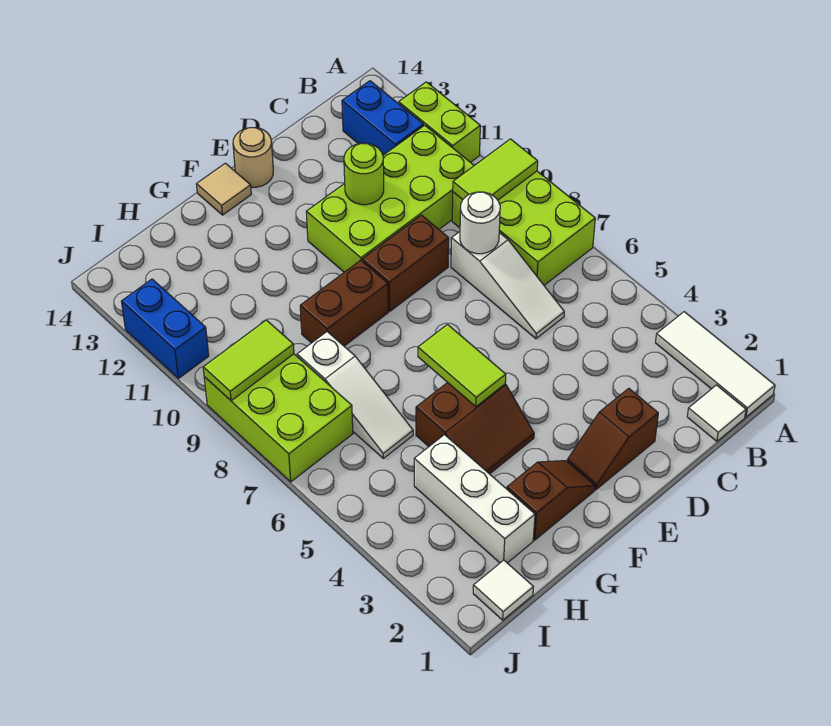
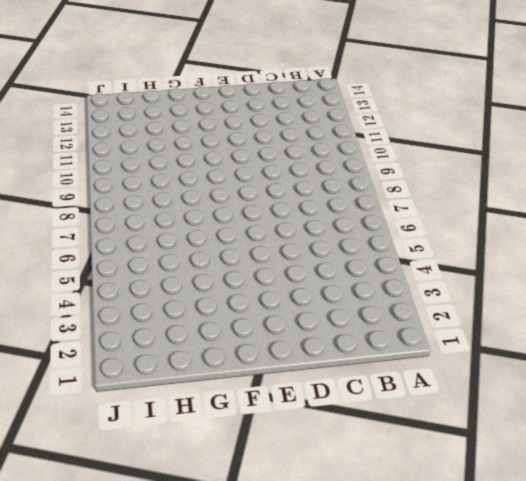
none -> white 1x3 tile [656,312,775,417]
none -> lime 2x3 brick [452,171,595,285]
none -> lime 1x2 brick [399,82,480,162]

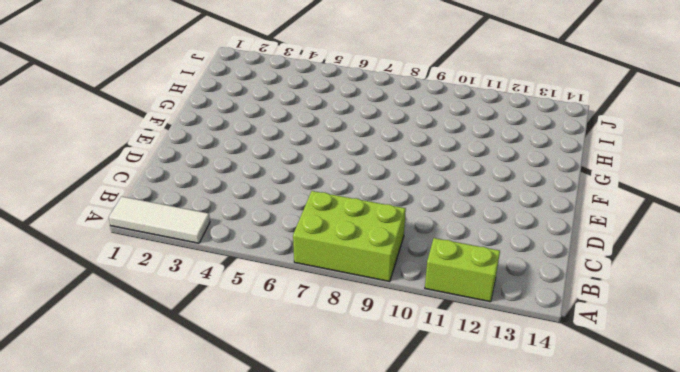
none -> white 1x1 tile [687,385,746,441]
none -> lime 2x4 brick [306,125,474,272]
none -> blue 1x2 brick [342,81,423,155]

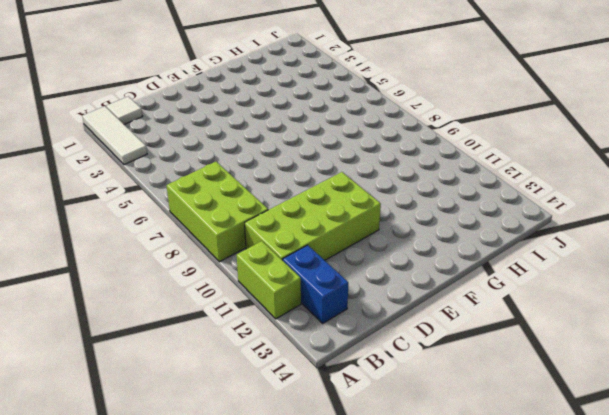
none -> white 1x3 slope [451,232,564,339]
none -> brown 1x2 slope [567,388,658,489]
none -> brown 1x2 brick [362,215,449,311]

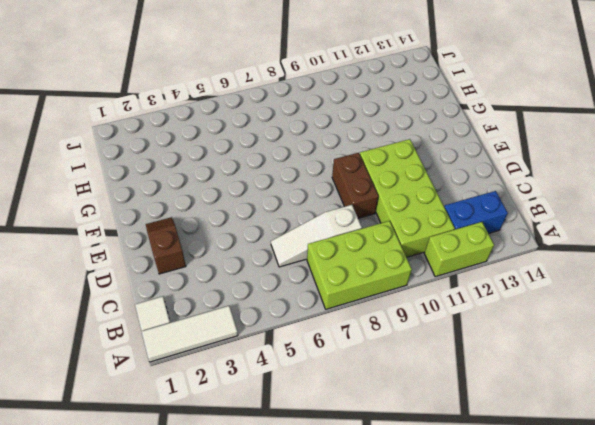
none -> tan 1x1 round brick [233,128,273,187]
none -> brown 1x2 slope [507,461,595,540]
none -> brown 2x2 slope [416,382,534,474]

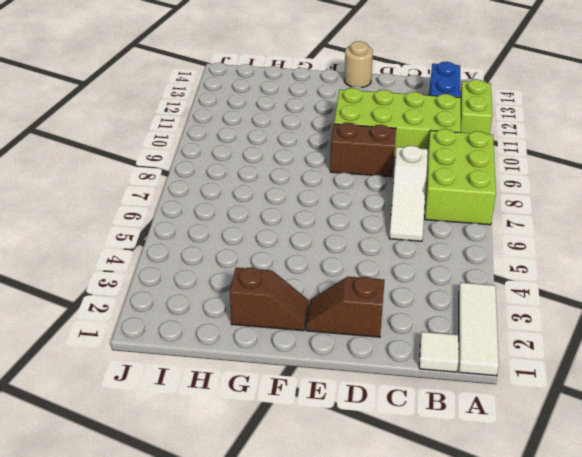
none -> brown 2x2 slope [416,382,534,474]
none -> brown 1x2 brick [300,260,388,346]
none -> tan 1x1 tile [197,163,251,215]

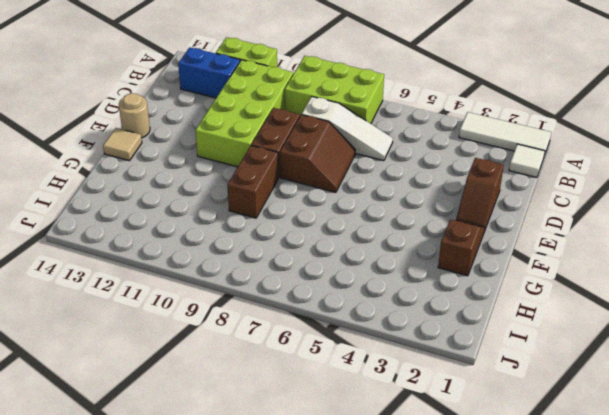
brown 2x2 slope [280,115,355,192] -> brown 2x2 slope moved to [416,382,534,474]
none -> white 1x3 brick [414,435,535,563]
none -> white 1x3 slope [297,332,413,458]
none -> white 1x1 tile [473,560,533,620]

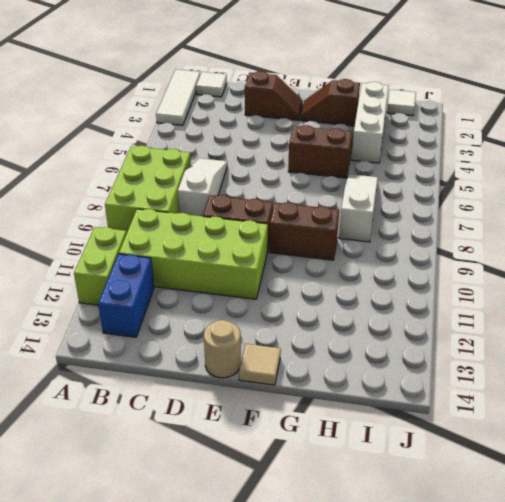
none -> lime 2x3 brick [204,354,353,482]
none -> blue 1x2 brick [121,279,209,379]
none -> lime 1x2 tile [453,139,538,200]

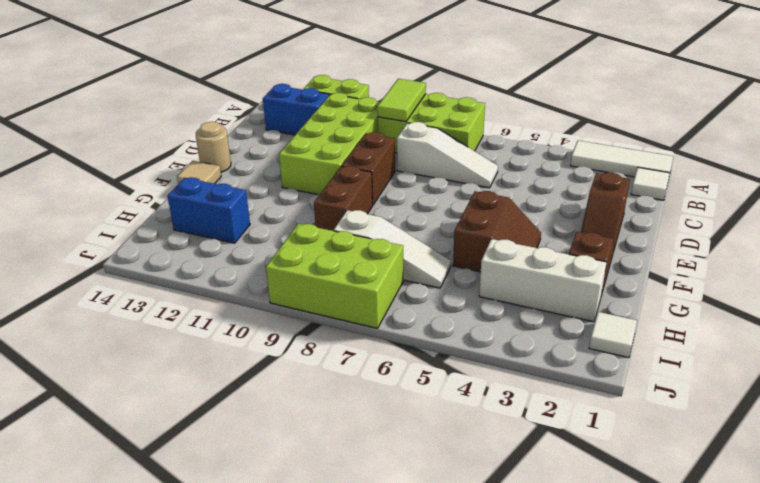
blue 1x2 brick [168,177,250,243] -> blue 1x2 brick moved to [121,279,209,379]
none -> white 1x1 round brick [460,192,500,254]
none -> lime 1x1 round brick [344,143,384,205]
none -> lime 1x2 tile [418,325,506,407]

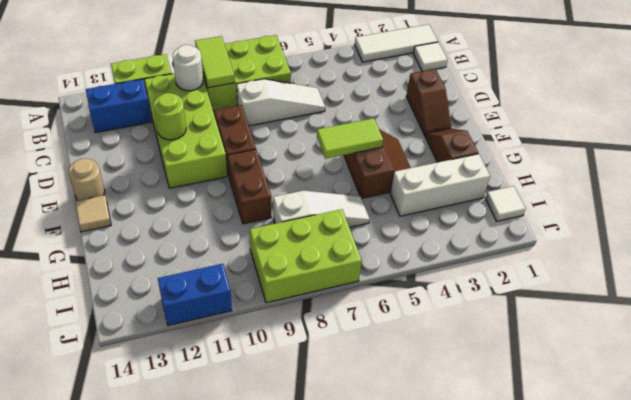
white 1x1 round brick [173,45,203,91] -> white 1x1 round brick moved to [460,192,500,254]
none -> lime 1x2 tile [203,320,294,401]

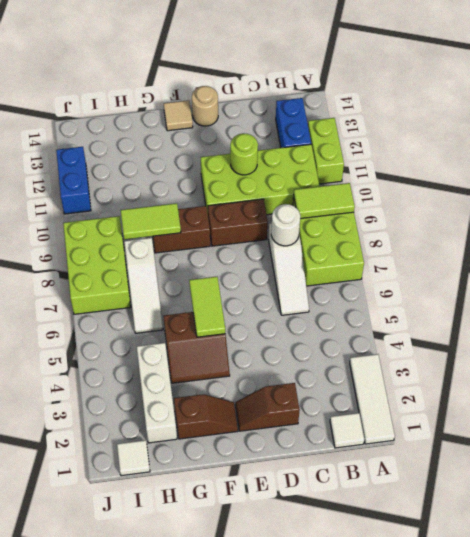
lime 1x2 tile [121,203,181,240] -> lime 1x2 tile moved to [203,320,294,401]

